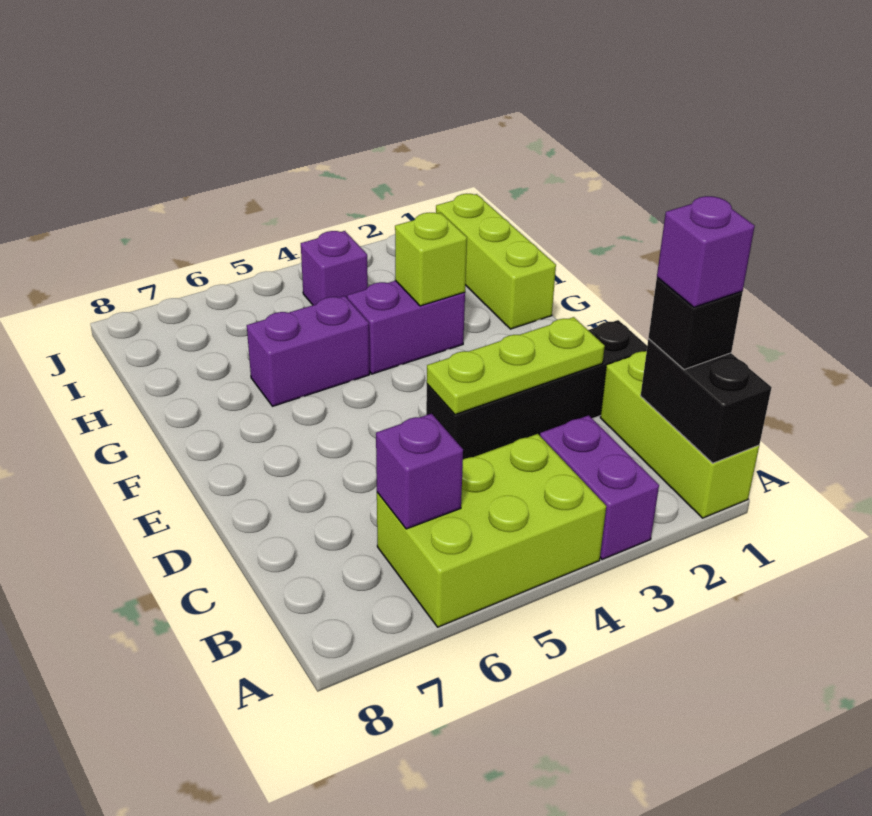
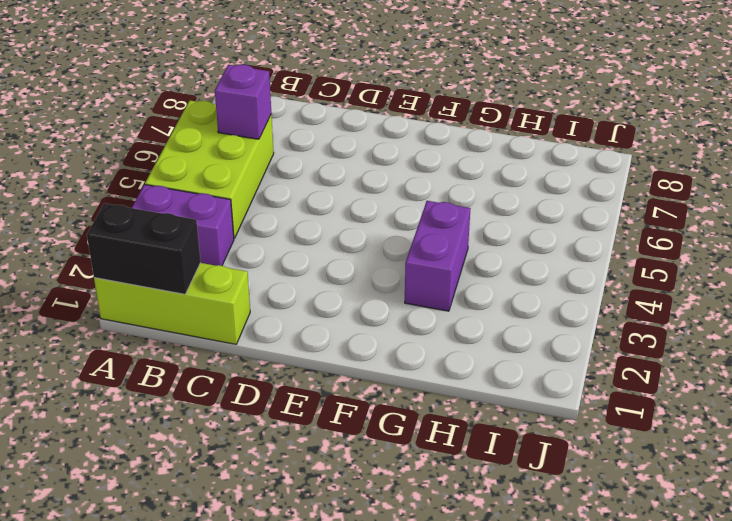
none -> black 1x4 brick [426,320,647,459]
none -> lime 1x3 brick [436,194,556,329]
none -> purple 1x2 brick [247,296,370,406]

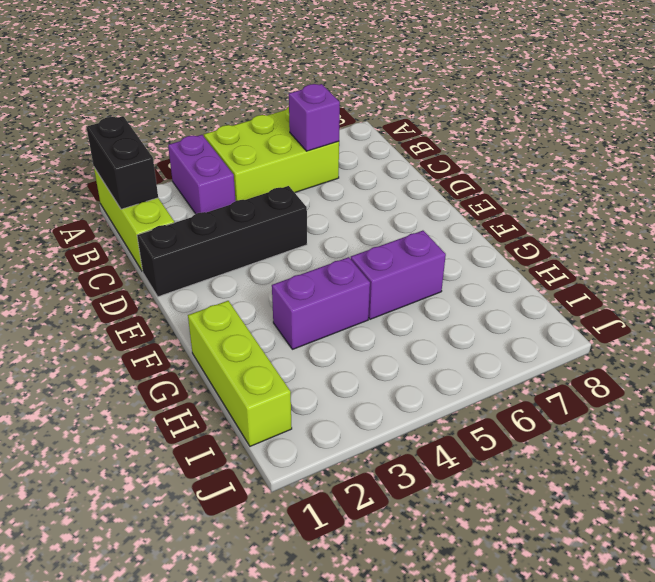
none -> purple 1x1 brick [301,231,368,305]
none -> lime 1x3 plate [427,317,605,415]
none -> lime 1x1 brick [395,213,467,306]

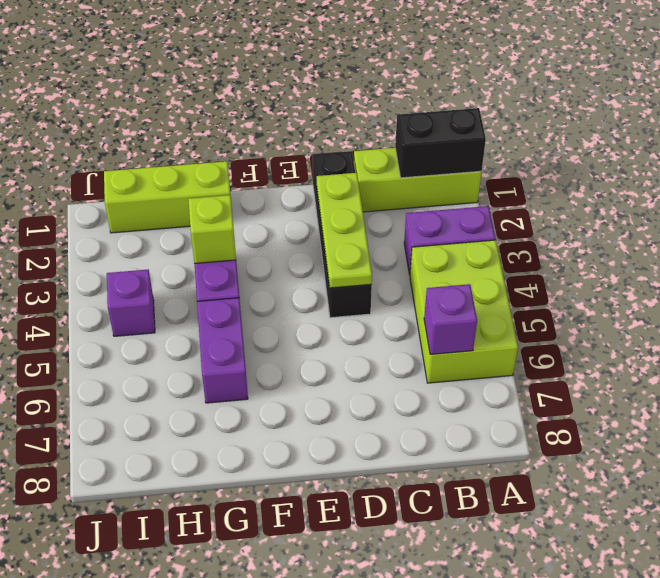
none -> black 1x1 brick [649,277,742,370]
none -> purple 1x1 brick [657,196,755,307]

